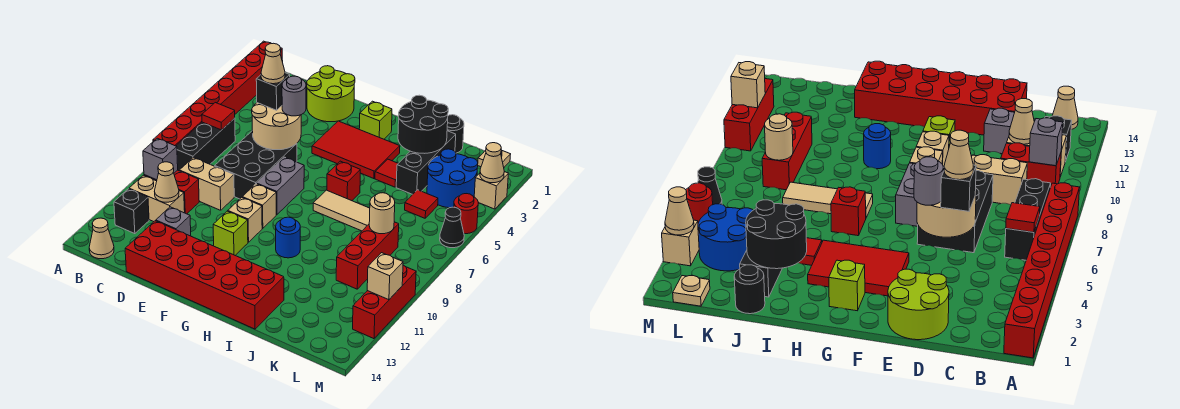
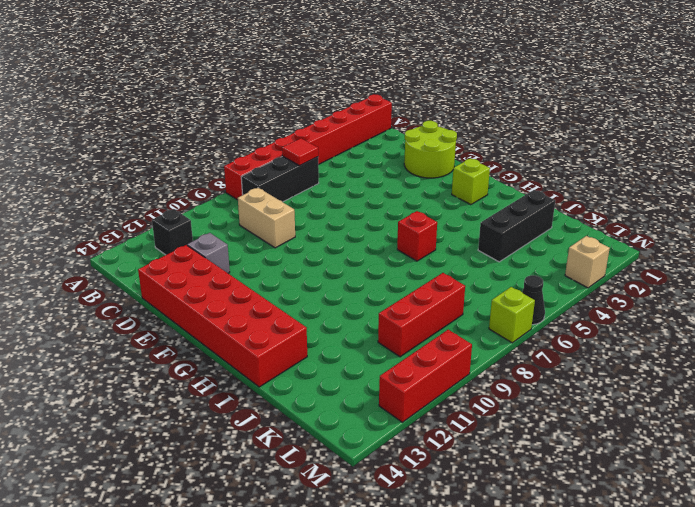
lime 1x1 brick [489,287,535,343] -> lime 1x1 brick moved to [213,211,248,255]
none -> red 1x2 brick [144,170,199,214]
none -> tan 1x2 brick [129,175,185,222]
none -> tan 1x1 cone [89,218,114,259]
none -> black 2x3 brick [215,131,297,199]

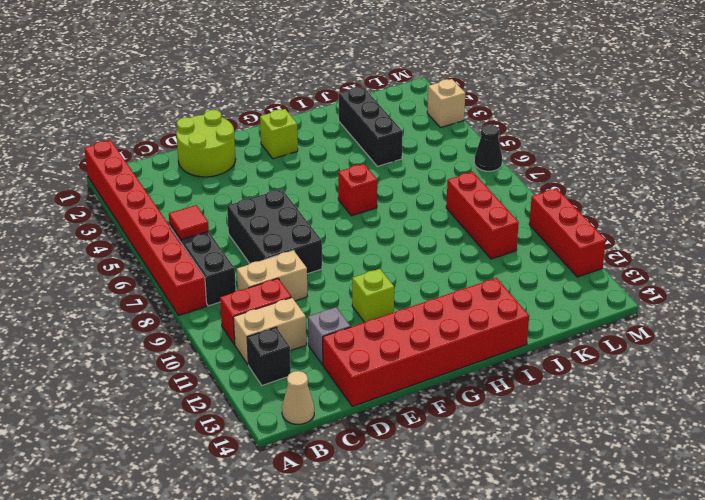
none -> red 2x3 tile [312,121,400,179]
none -> grey 1x2 brick [257,157,304,215]
none -> tan 1x1 brick [242,184,276,228]
none -> tan 1x1 brick [228,197,262,242]

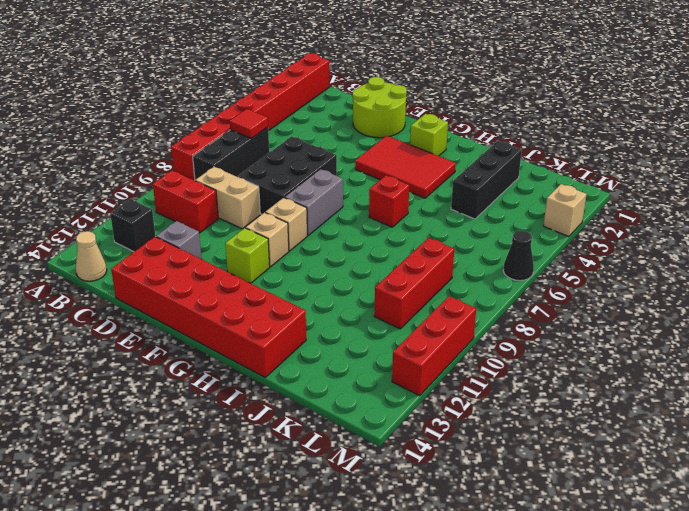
none -> tan 1x2 brick [129,175,185,222]
none -> tan 1x3 tile [313,190,370,231]
none -> blue 1x1 round brick [276,217,300,258]
none -> red 1x1 tile [375,159,398,187]

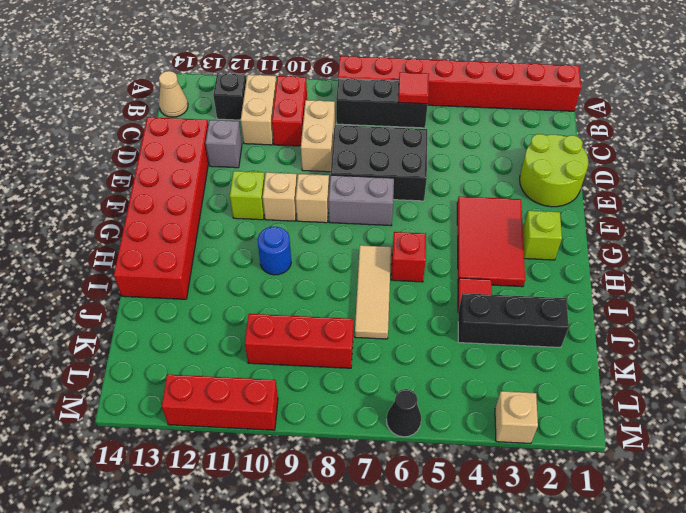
none -> black 1x1 round brick [447,115,464,153]
none -> blue 2x2 round brick [427,149,478,208]
none -> red 1x1 tile [405,190,438,218]
none -> tan 1x1 plate [478,150,511,167]

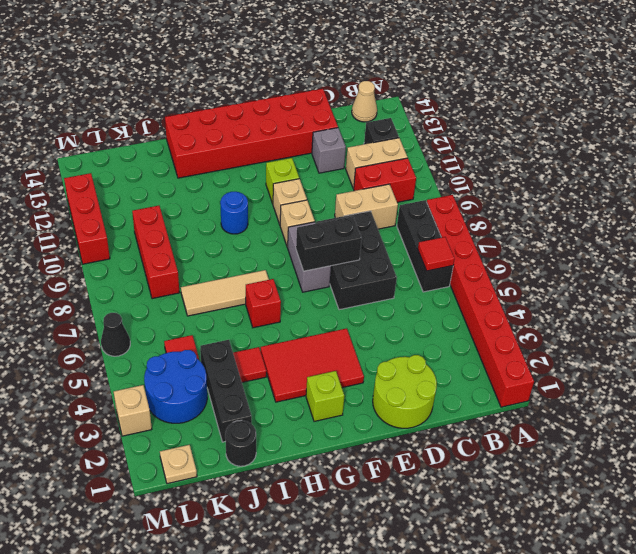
black 1x2 brick [296,216,362,271] -> none
none -> red 1x1 round brick [454,194,478,234]
none -> grey 1x1 brick [143,138,178,180]
none -> tan 1x1 cone [155,162,179,202]
none -> tan 2x2 round brick [252,103,301,150]

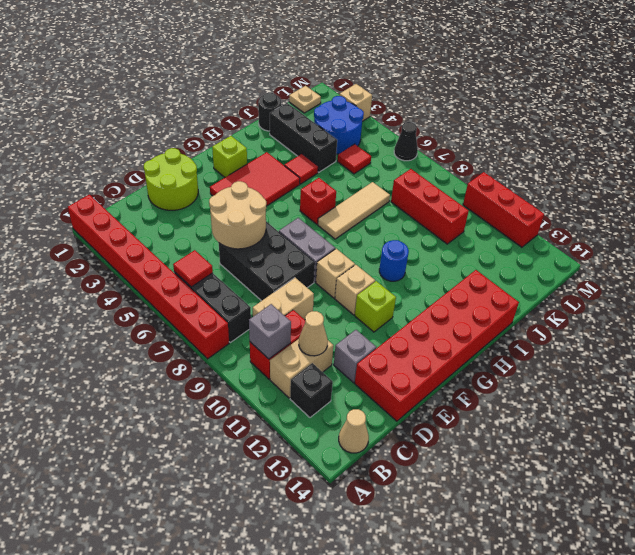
none -> red 1x1 round brick [454,194,478,234]
none -> black 2x2 round brick [398,95,448,153]
none -> tan 1x1 round brick [369,193,395,234]
none -> tan 1x1 cone [480,143,504,183]

